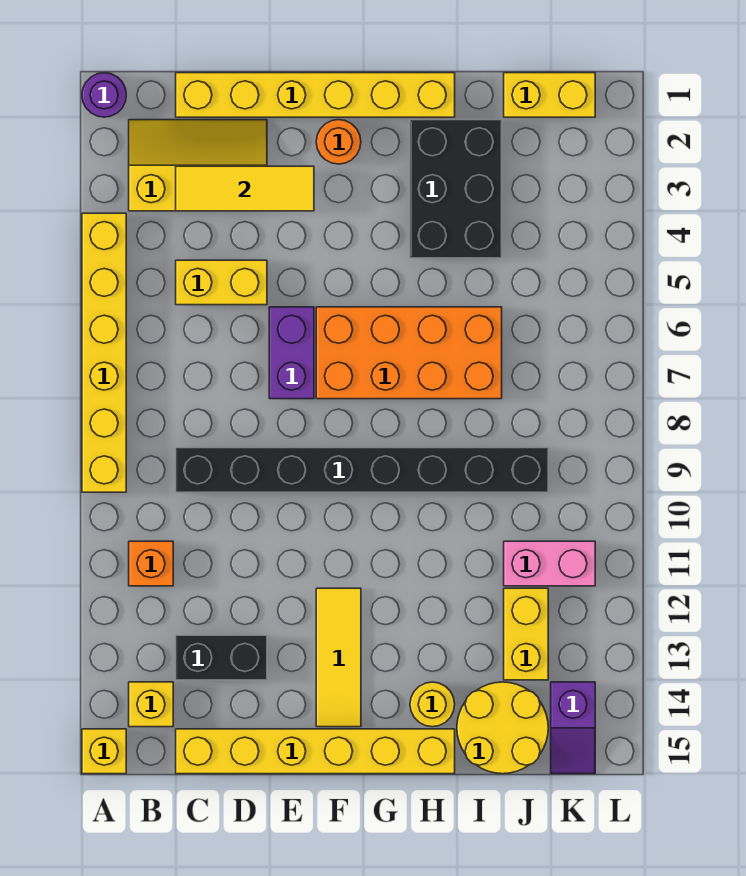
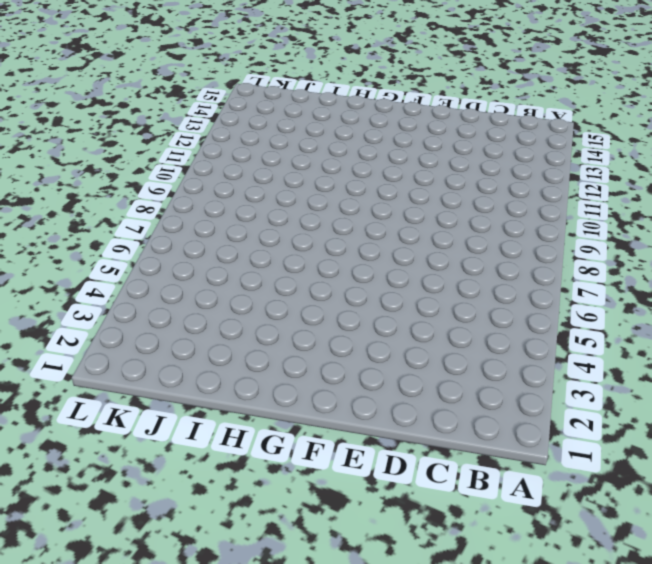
none -> purple 1x1 round brick [82,73,126,117]
none -> yellow 1x6 brick [82,213,126,492]
none -> yellow 1x1 brick [82,729,126,774]

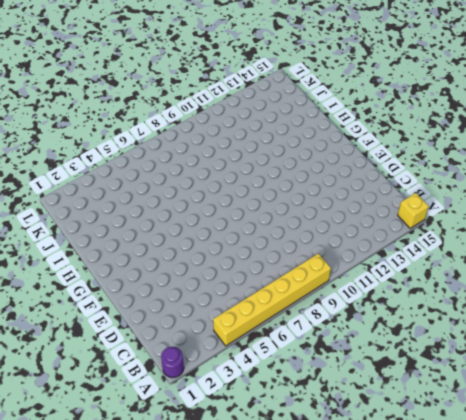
none -> yellow 2x3 slope [129,120,267,211]
none -> orange 1x1 brick [129,541,173,586]
none -> yellow 1x1 brick [129,682,173,727]

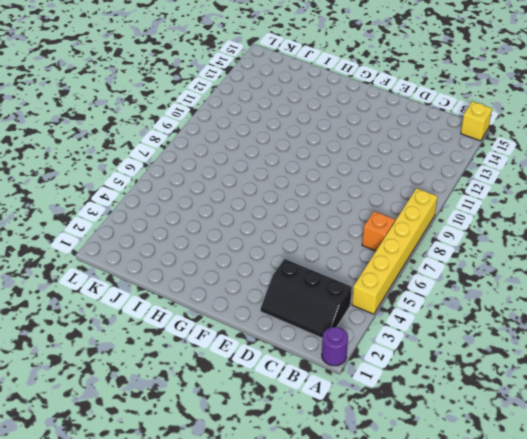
black 2x3 slope [261,259,352,338] -> yellow 2x3 slope [129,120,267,211]
orange 1x1 brick [362,211,395,251] -> orange 1x1 brick moved to [129,541,173,586]
none -> yellow 1x1 brick [129,682,173,727]
none -> yellow 1x6 brick [176,73,455,117]
none -> yellow 1x2 brick [176,260,267,305]

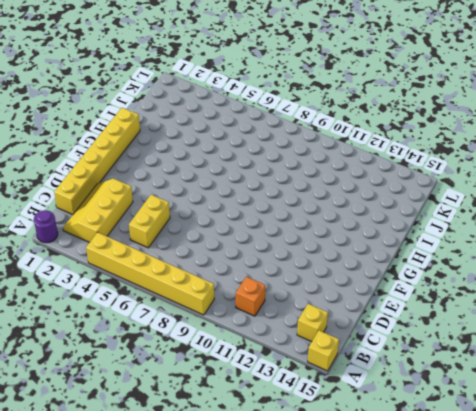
none -> black 1x8 brick [176,448,548,492]
none -> black 1x2 brick [176,635,267,680]
none -> yellow 1x6 brick [176,729,455,774]

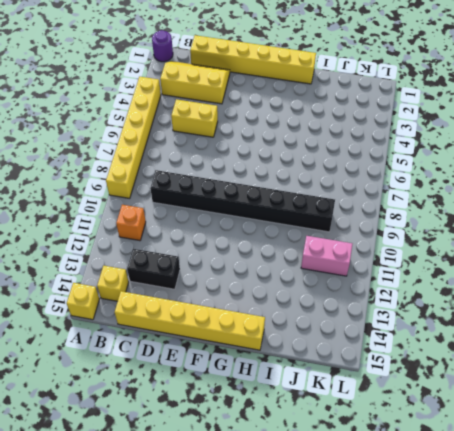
none -> purple 1x2 brick [269,307,314,399]
none -> orange 1x1 round brick [316,120,361,164]
none -> orange 2x4 brick [316,307,502,399]

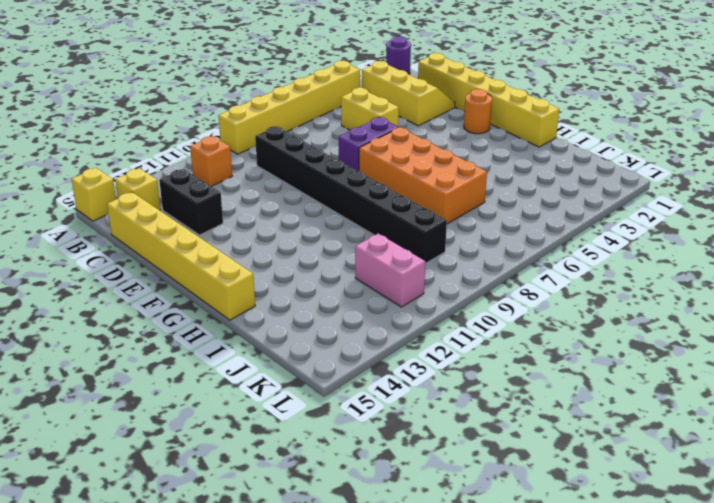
none -> yellow 1x3 tile [316,588,361,727]
none -> black 2x3 brick [410,120,502,258]
none -> yellow 1x1 round brick [410,682,455,727]

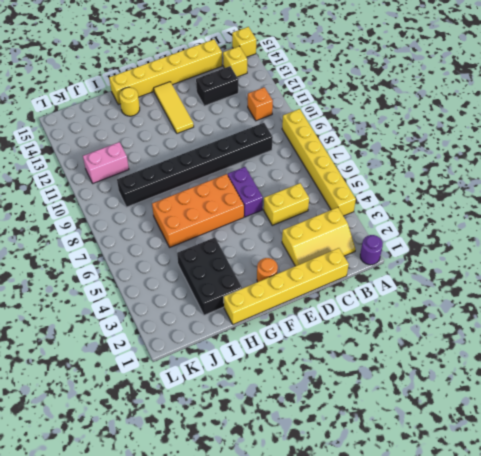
none -> yellow 2x2 round brick [457,682,548,774]
none -> yellow 1x2 brick [504,73,595,117]
none -> yellow 1x2 brick [504,588,548,680]

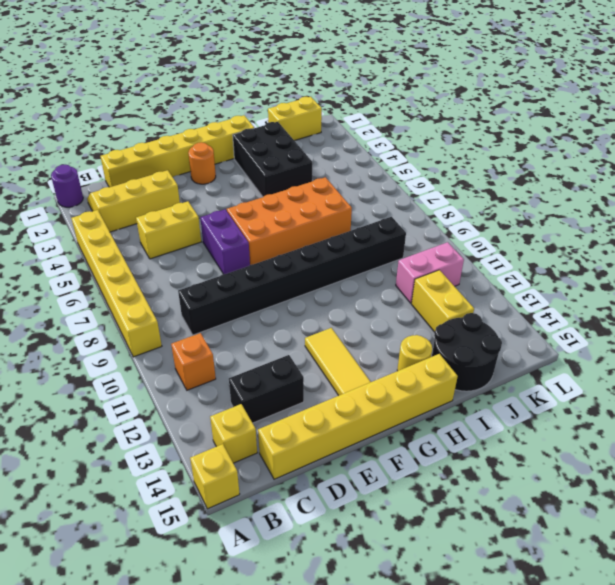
black 2x2 round brick [432,313,502,391] -> yellow 2x2 round brick [457,682,548,774]
none -> purple 1x2 slope [551,682,595,774]
none -> yellow 1x3 tile [176,166,314,211]

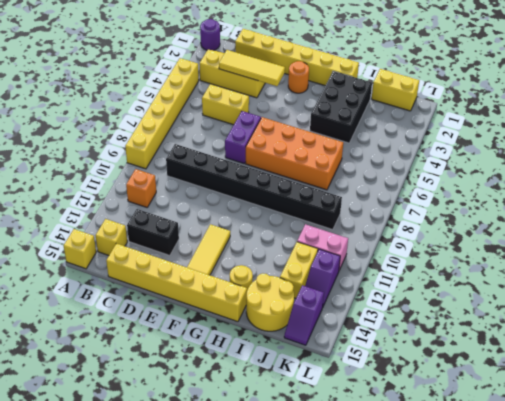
purple 1x2 slope [305,249,340,306] -> none

